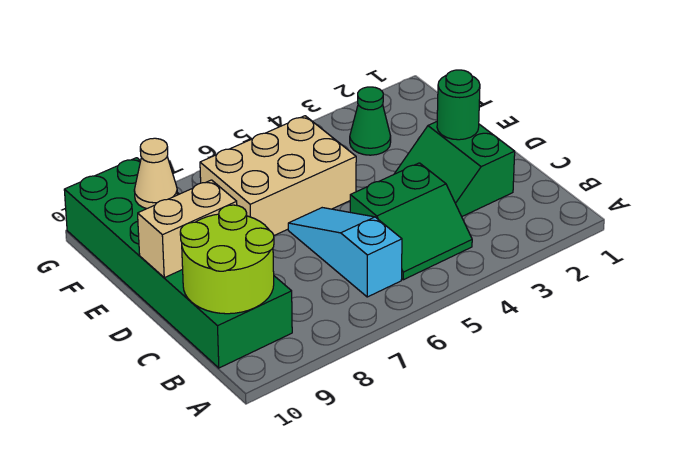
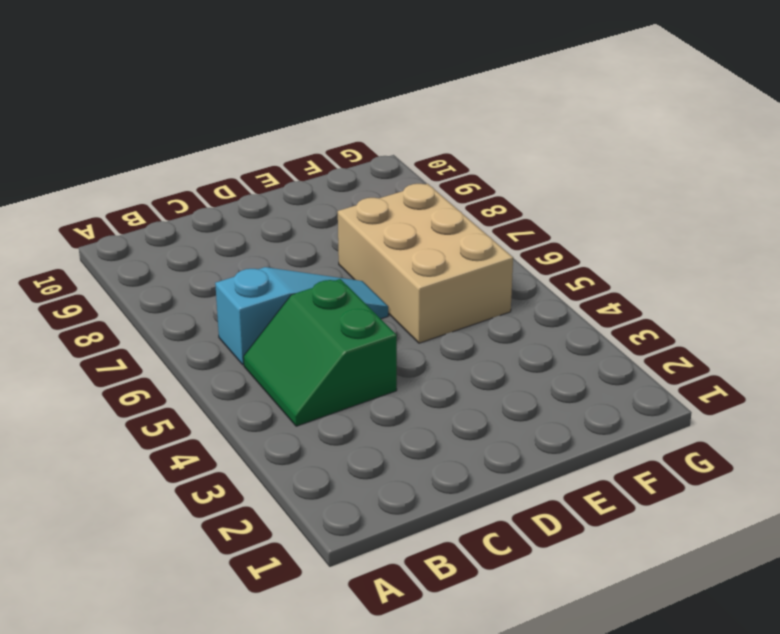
none -> green 2x6 brick [64,158,292,368]
none -> green 2x2 slope [395,122,515,217]

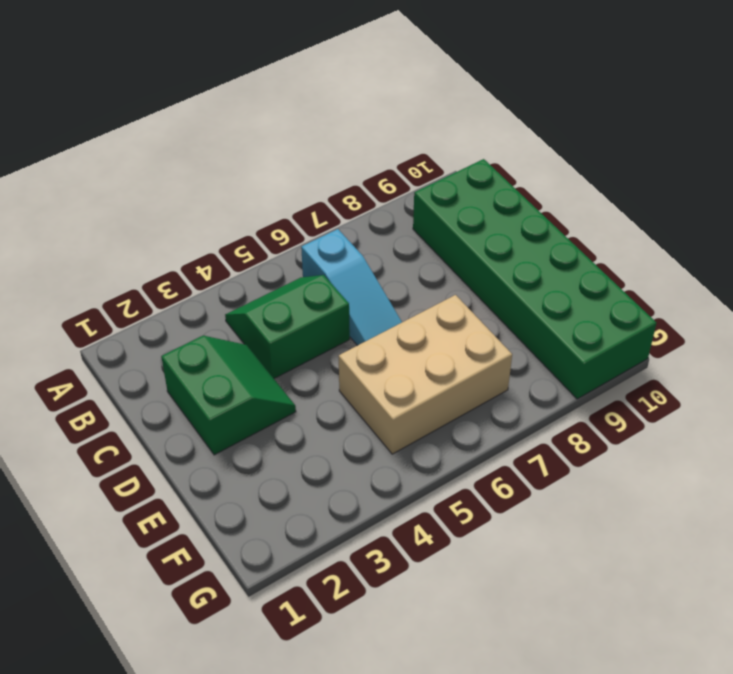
none -> green 1x1 cone [350,87,391,155]
none -> lime 2x2 round brick [180,205,274,314]

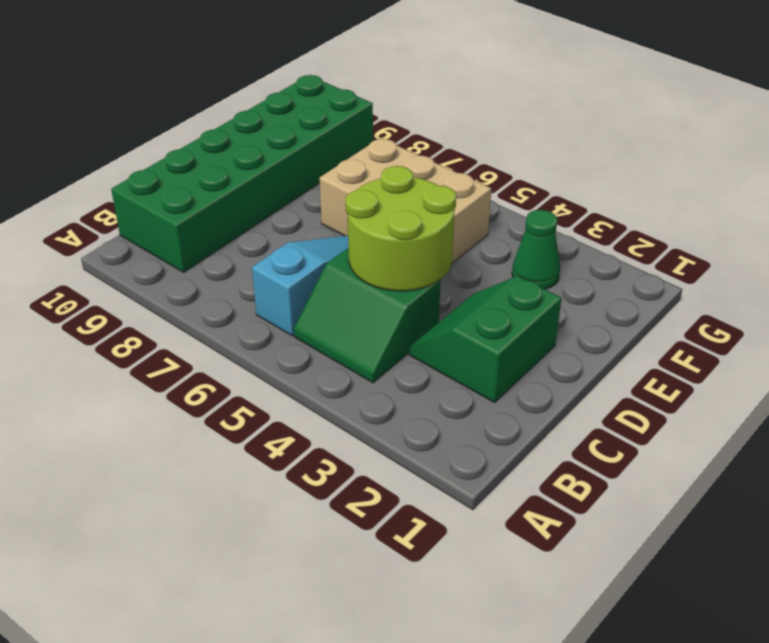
lime 2x2 round brick [346,166,456,291] -> lime 2x2 round brick moved to [180,205,274,314]
none -> green 1x1 round brick [437,70,480,140]
none -> tan 1x2 brick [138,180,237,278]

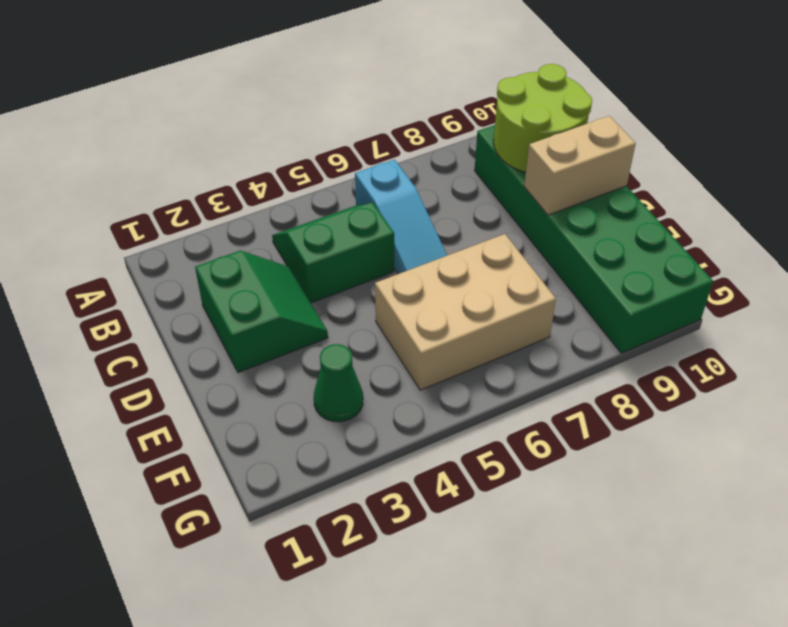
none -> green 1x1 round brick [437,70,480,140]
none -> tan 1x1 cone [134,138,177,209]

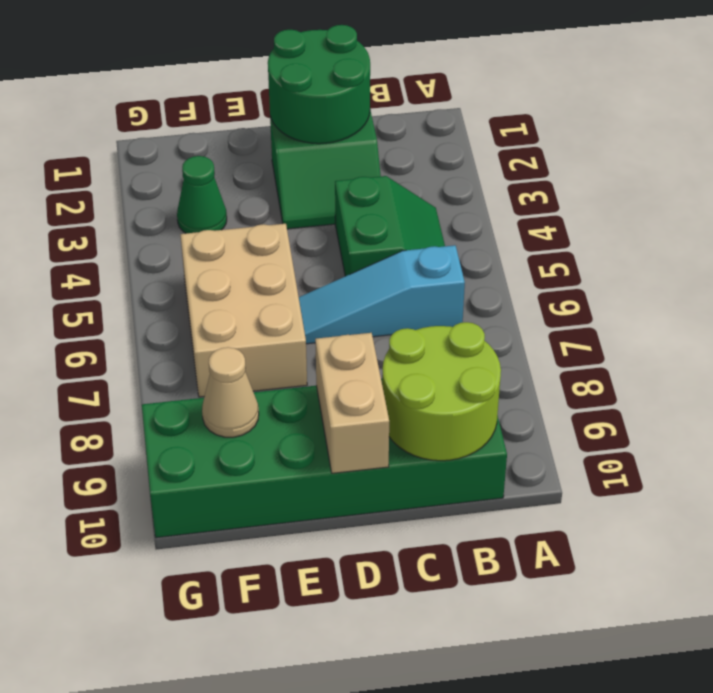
green 2x2 round brick [268,25,370,144] -> green 1x1 round brick [437,70,480,140]

